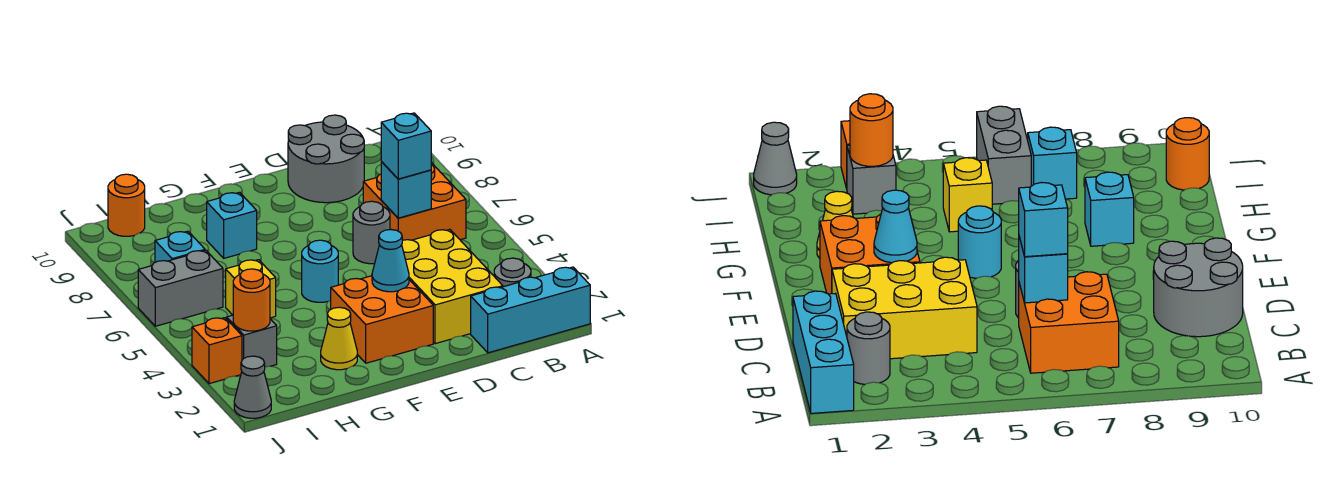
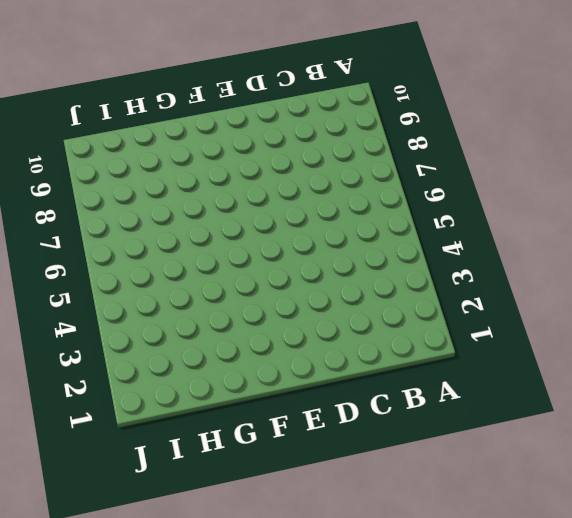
none -> cyan 1x3 brick [471,267,590,353]
none -> grey 1x1 round brick [494,258,531,287]
none -> orange 2x2 brick [363,163,466,240]

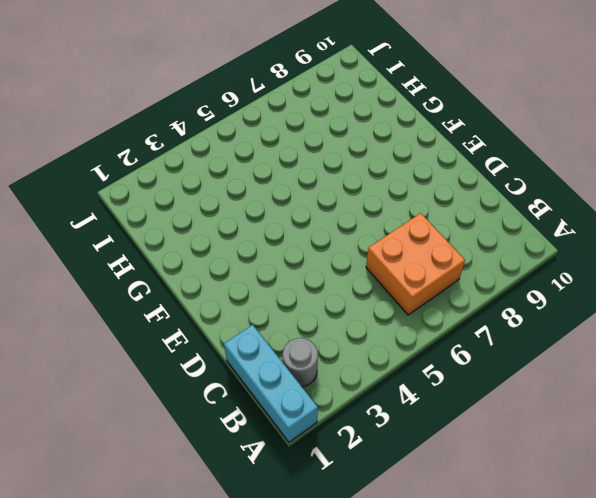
none -> yellow 2x3 brick [402,229,503,344]
none -> grey 2x2 round brick [288,115,364,203]
none -> grey 1x1 round brick [353,201,390,264]

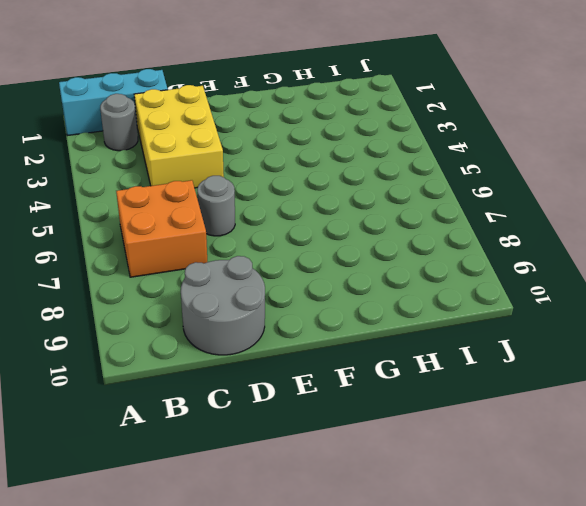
none -> orange 2x2 brick [331,276,433,363]
none -> cyan 1x1 round brick [302,240,338,302]
none -> yellow 1x1 cone [321,307,357,370]

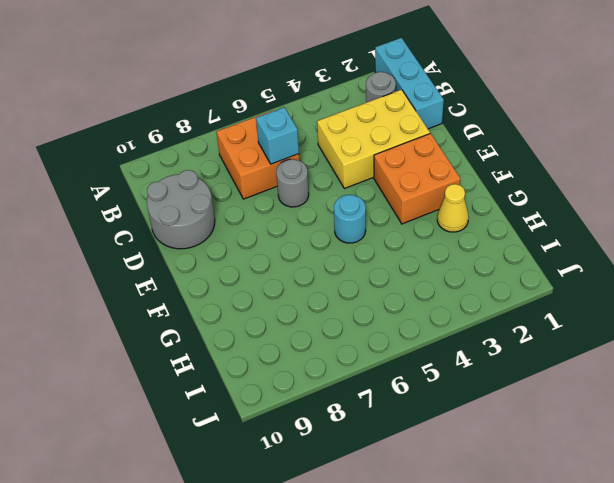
none -> cyan 1x1 brick [207,192,257,258]
none -> yellow 1x1 brick [226,260,276,318]
none -> grey 1x1 brick [227,315,277,367]

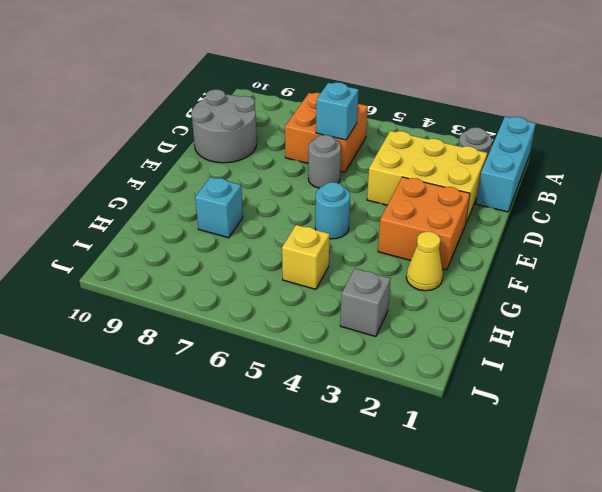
none -> grey 1x2 brick [138,250,223,326]
none -> cyan 1x1 brick [155,231,205,262]
none -> orange 1x1 round brick [108,174,145,236]

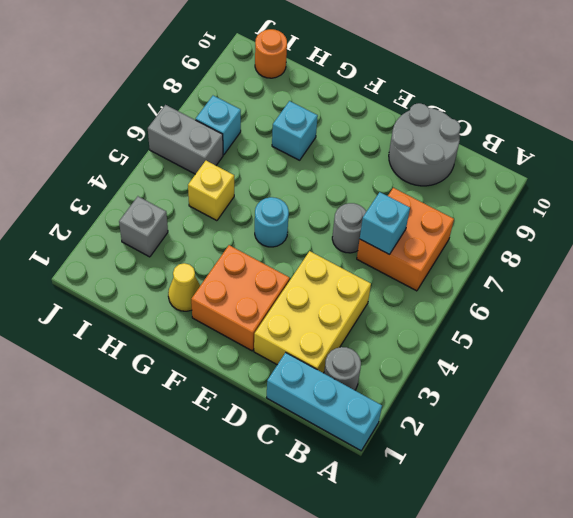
none -> grey 1x1 cone [234,356,271,418]
none -> orange 1x1 brick [192,318,242,384]
none -> cyan 1x1 cone [372,230,409,292]

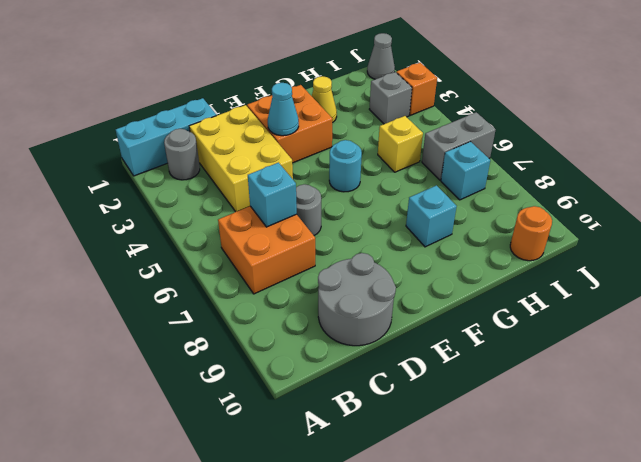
none -> orange 1x1 round brick [233,269,270,331]
none -> cyan 1x1 brick [381,113,431,179]

